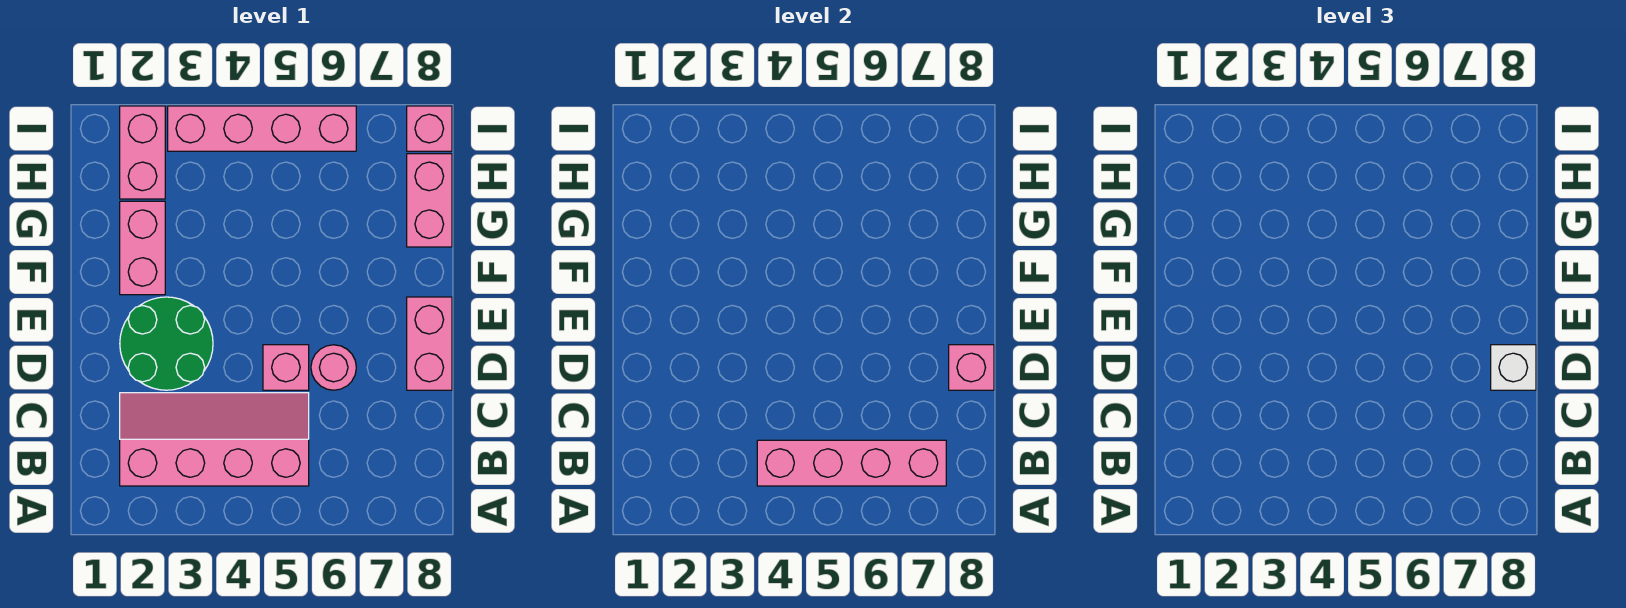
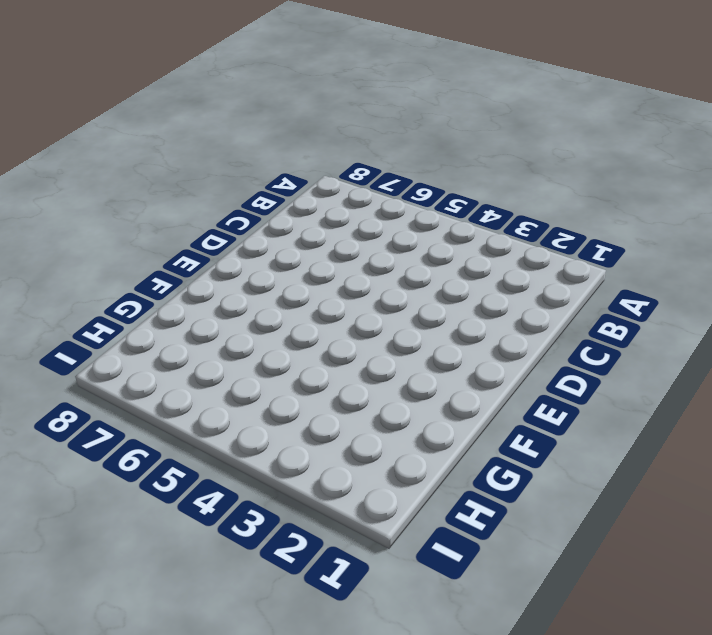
none -> pink 2x4 slope [120,393,309,486]
none -> green 2x2 round brick [120,297,213,390]
none -> pink 1x1 brick [263,345,309,390]

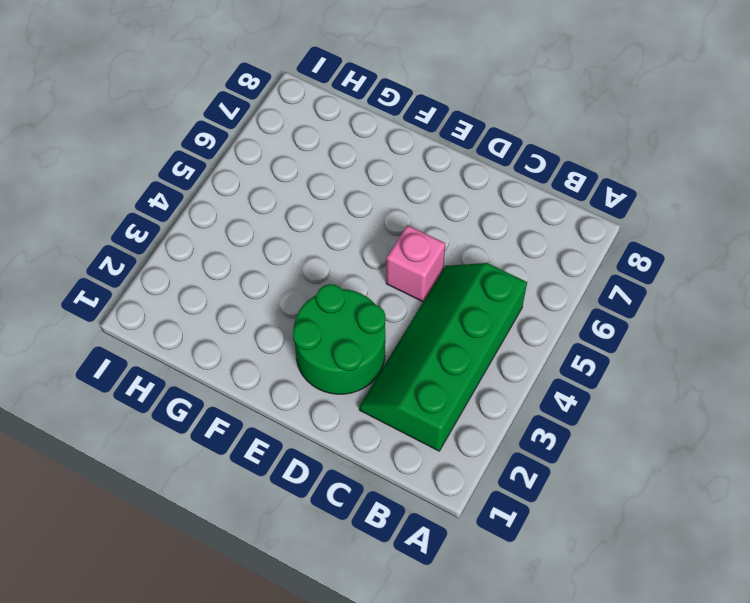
green 2x4 slope [359,263,527,451] -> pink 2x4 slope [120,393,309,486]
none -> pink 1x1 round brick [311,345,356,390]
none -> pink 1x2 brick [407,297,452,390]
none -> pink 1x2 brick [120,201,165,295]

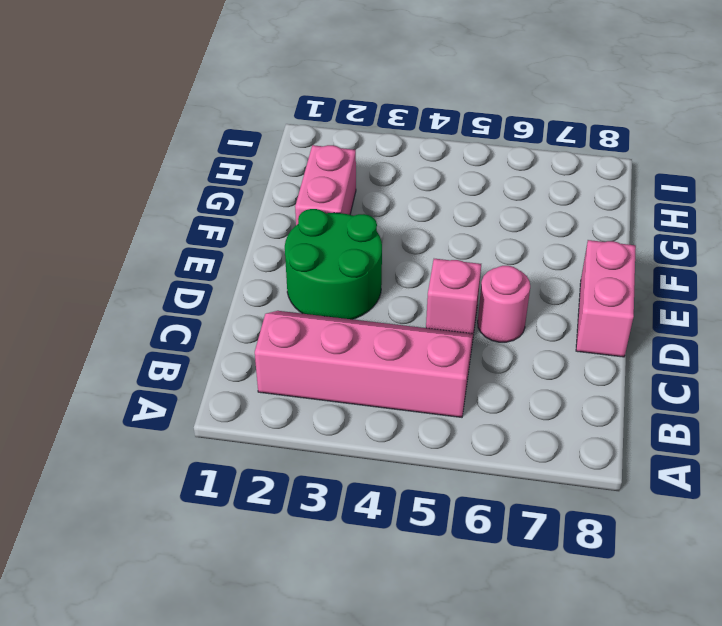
none -> pink 1x2 brick [407,154,452,247]
none -> pink 1x2 brick [120,106,165,199]
none -> pink 1x4 brick [168,106,356,151]

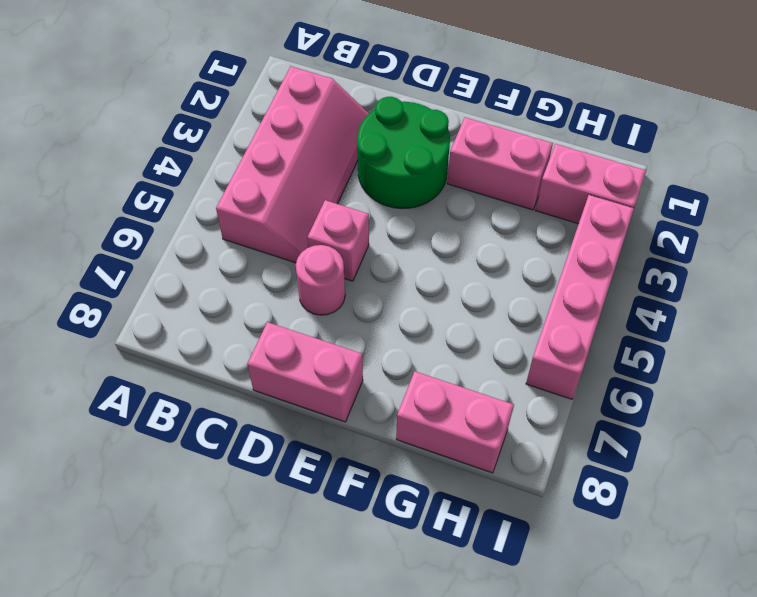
none -> pink 1x1 brick [407,106,452,151]
none -> pink 1x4 brick [757,440,946,486]
none -> pink 1x1 brick [949,345,994,390]

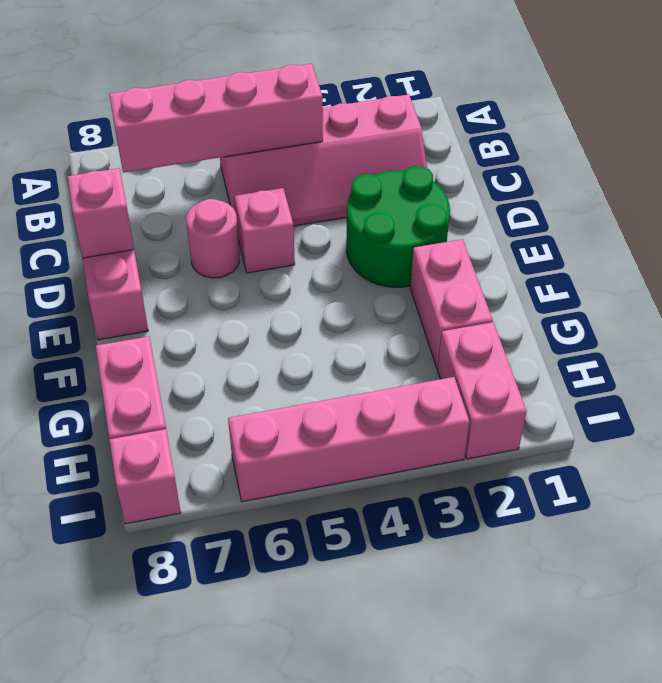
none -> white 1x1 brick [1491,345,1536,390]

